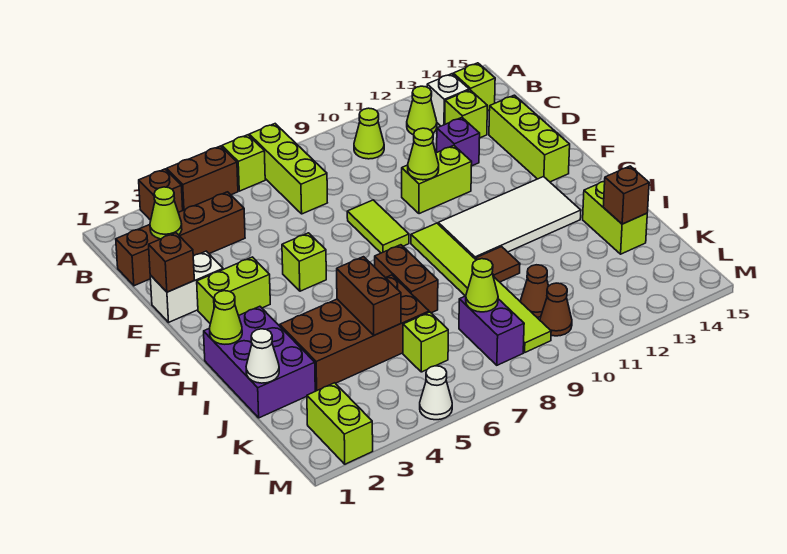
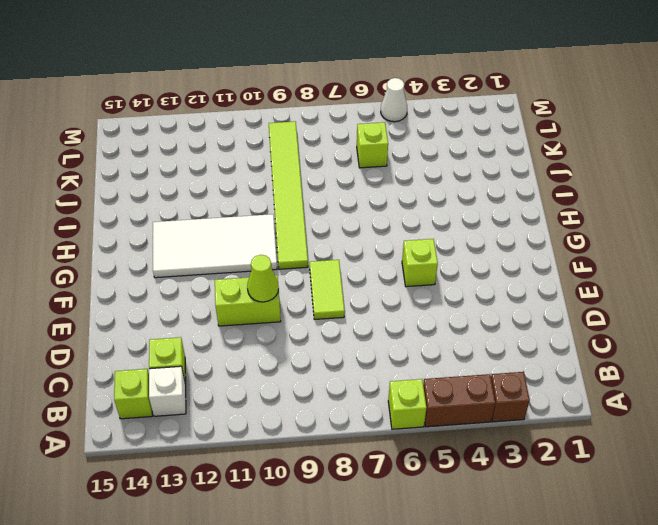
none -> lime 1x3 brick [249,124,327,214]
none -> lime 1x1 cone [354,108,384,159]
none -> lime 1x1 cone [407,86,437,135]
none -> brown 1x4 brick [116,192,245,286]

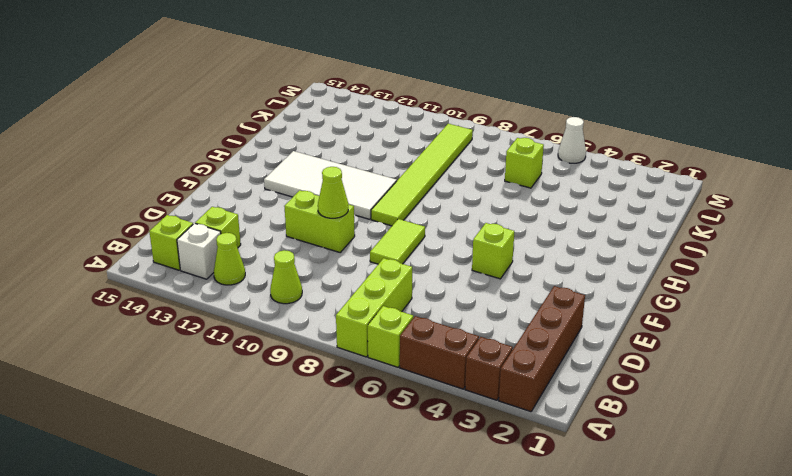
brown 1x4 brick [499,286,585,412] -> brown 1x4 brick turned to [116,192,245,286]
none -> purple 1x1 brick [437,118,480,166]
none -> lime 1x3 brick [489,95,570,182]
none -> white 1x2 brick [150,251,223,322]
none -> lime 1x2 brick [197,257,270,324]

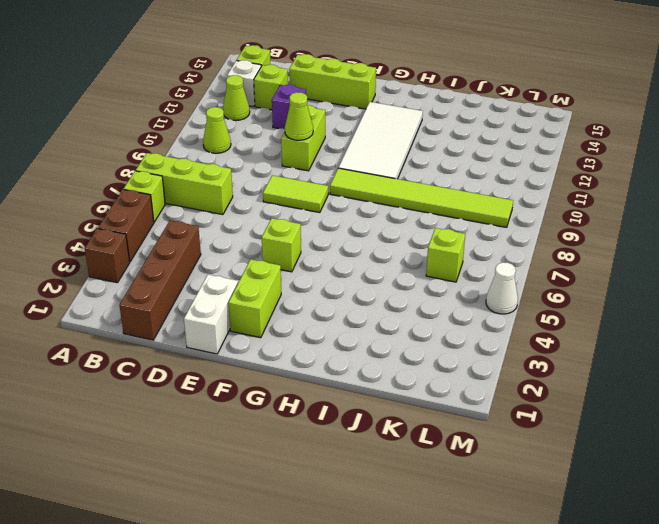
none -> purple 2x3 brick [204,306,315,418]
none -> brown 1x2 brick [375,245,438,313]
none -> brown 2x4 brick [280,275,429,391]
none -> brown 1x1 tile [476,247,520,282]

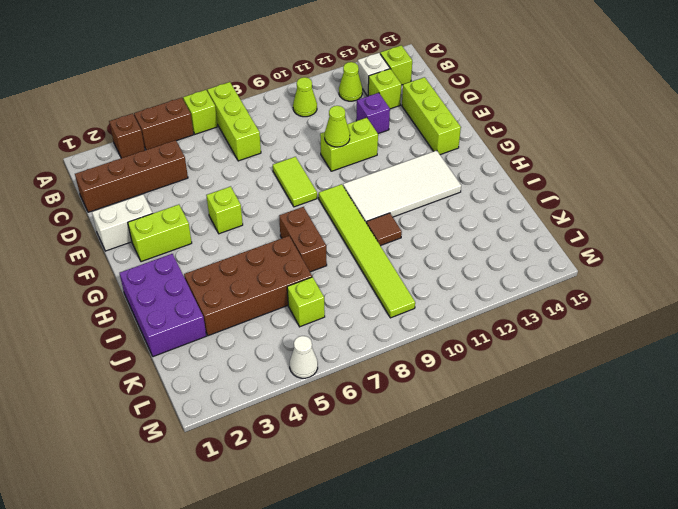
none -> lime 1x2 brick [583,181,647,254]
none -> purple 1x2 brick [459,296,524,365]
none -> brown 1x1 cone [520,265,548,317]
none -> lime 1x2 brick [307,383,373,464]

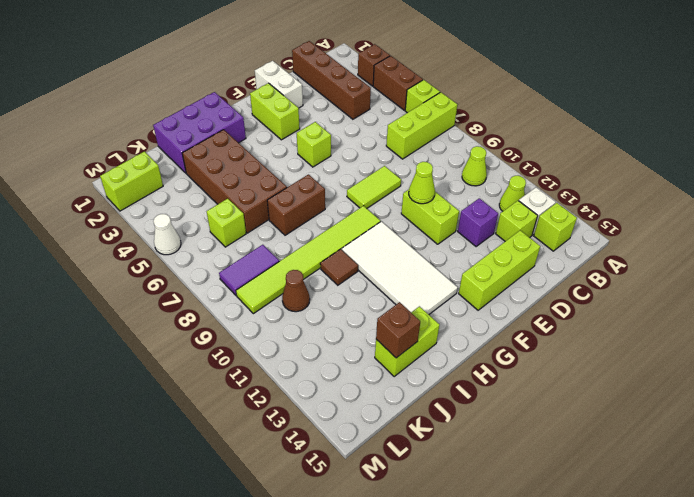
purple 1x2 tile [219,245,279,296] -> purple 1x2 brick [459,296,524,365]
none -> brown 1x1 cone [540,283,572,336]
none -> lime 1x1 cone [150,187,182,239]
none -> brown 1x1 brick [149,233,194,292]
none -> lime 1x1 cone [209,291,242,344]

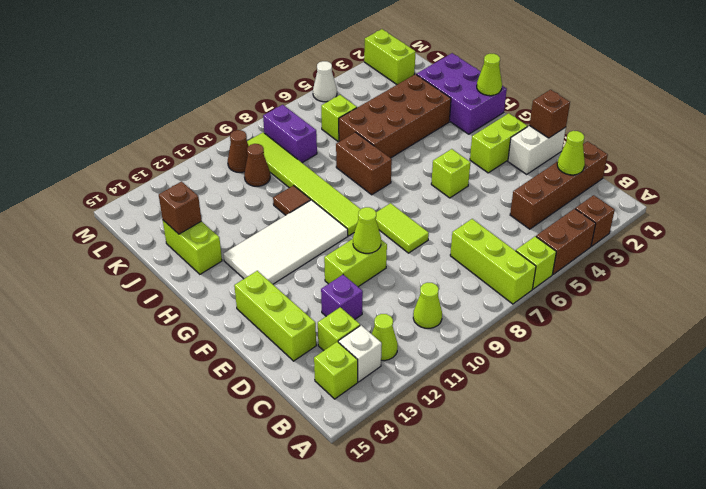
none -> brown 1x2 brick [337,257,401,335]
none -> white 1x1 cone [246,329,279,383]
none -> lime 1x1 cone [466,259,498,312]

